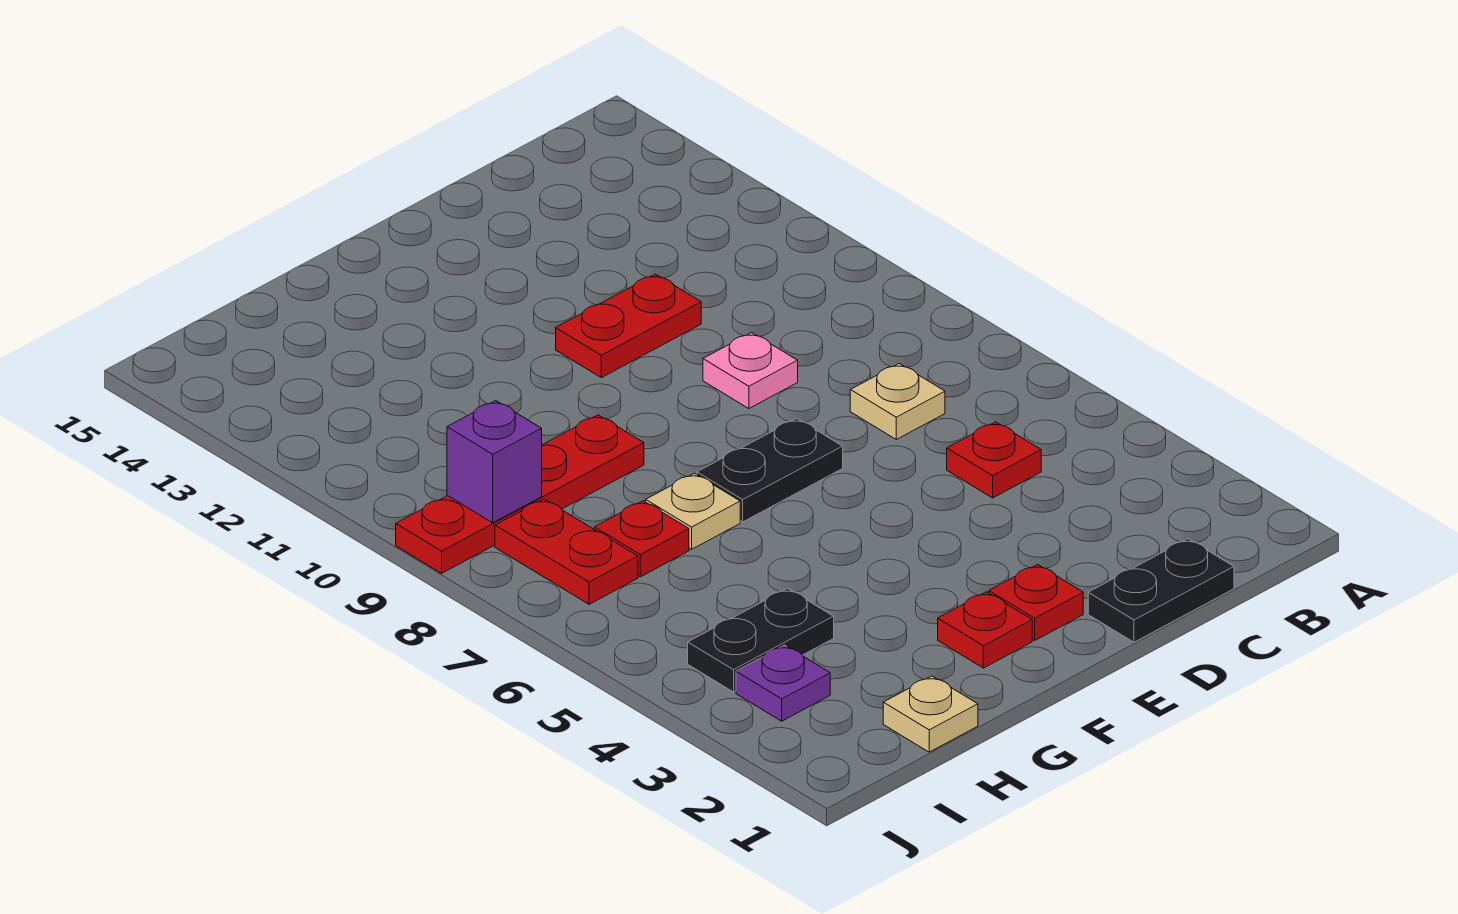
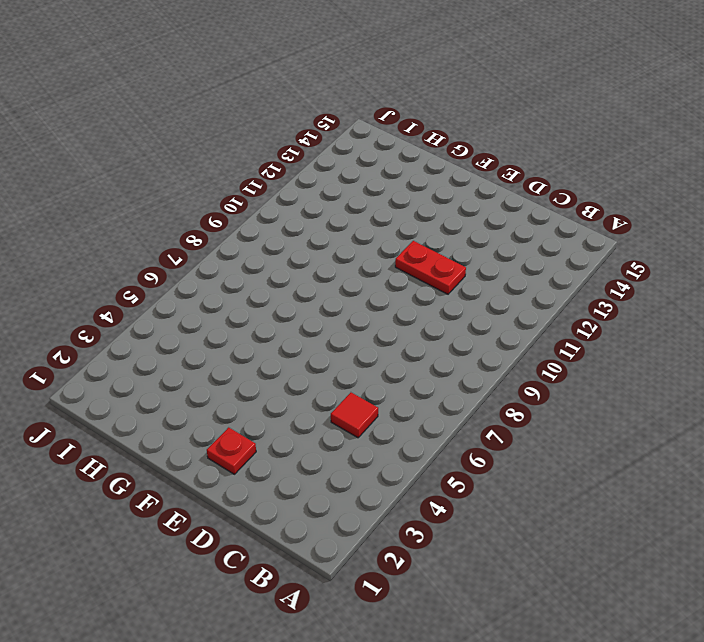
red 1x1 tile [331,393,378,438] -> red 1x1 plate [947,422,1041,498]
none -> black 1x2 plate [1088,539,1234,642]
none -> tan 1x1 plate [850,364,945,439]
none -> pink 1x1 plate [703,333,798,409]

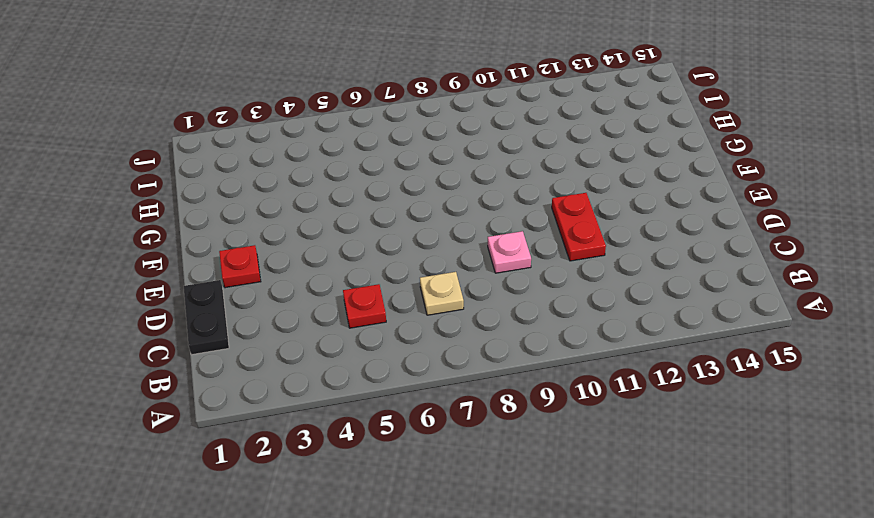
none -> black 1x2 plate [697,418,843,522]
none -> red 1x1 plate [938,592,1032,668]
none -> tan 1x1 plate [646,473,740,549]

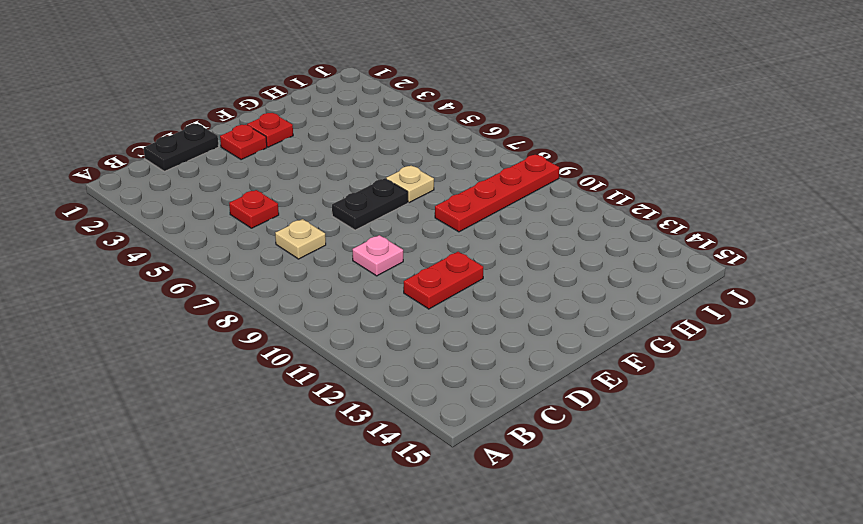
none -> tan 1x1 plate [883,676,978,752]
none -> black 1x2 plate [688,588,834,692]
none -> red 1x1 plate [594,501,689,577]

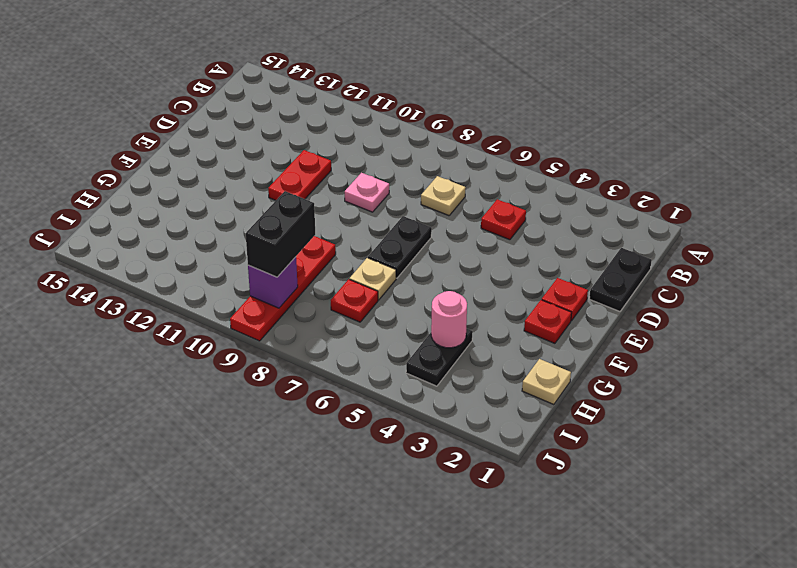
pink 1x1 round brick [431,291,467,348] -> none
black 1x2 brick [246,191,315,277] -> none
none -> purple 1x1 plate [736,645,830,721]
none -> red 1x2 plate [495,499,638,604]

